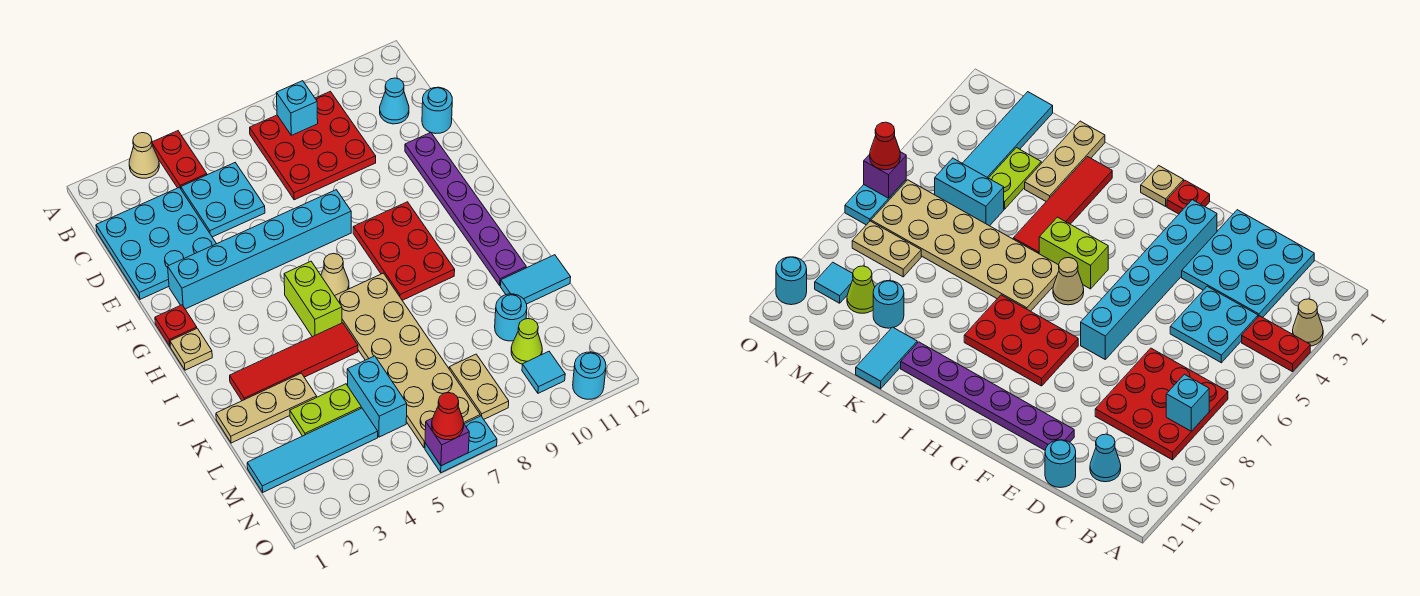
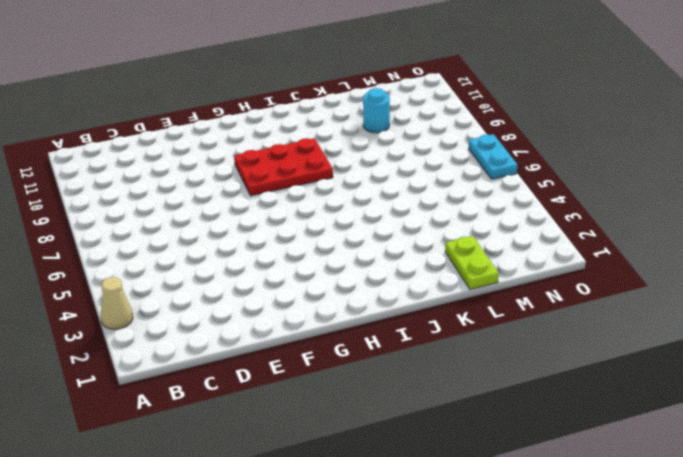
lime 1x2 plate [445,236,499,289] -> lime 1x2 plate moved to [290,384,361,436]
none -> red 1x2 plate [152,131,207,189]
none -> red 3x3 plate [250,91,376,200]
none -> cyan 3x3 plate [96,187,216,299]
none -> cyan 2x2 plate [181,163,265,237]

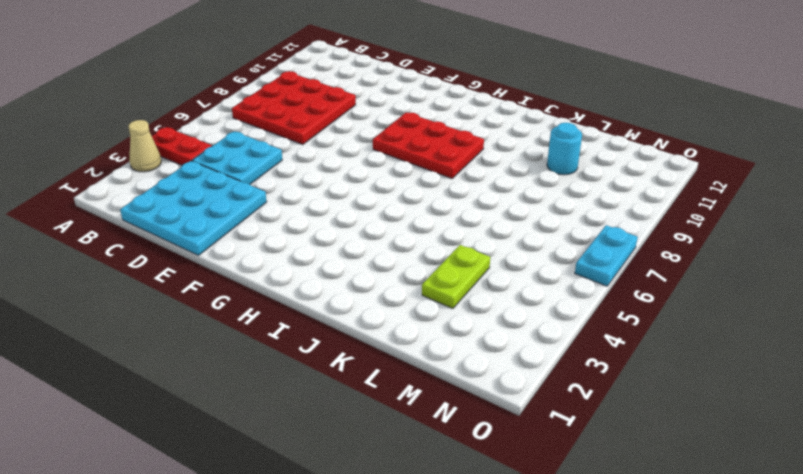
none -> cyan 1x1 cone [380,78,409,124]
none -> cyan 1x1 round brick [422,87,452,134]
none -> purple 1x6 plate [405,132,526,285]
none -> cyan 1x6 brick [168,190,351,309]

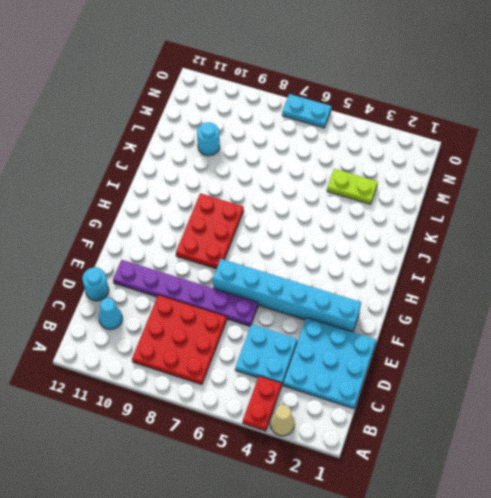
purple 1x6 plate [113,260,258,326] -> purple 1x6 plate turned to [405,132,526,285]
none -> red 1x1 plate [155,305,197,346]
none -> tan 1x1 plate [170,328,212,370]
none -> lime 1x2 brick [284,261,342,337]
none -> tan 1x1 cone [321,254,349,296]

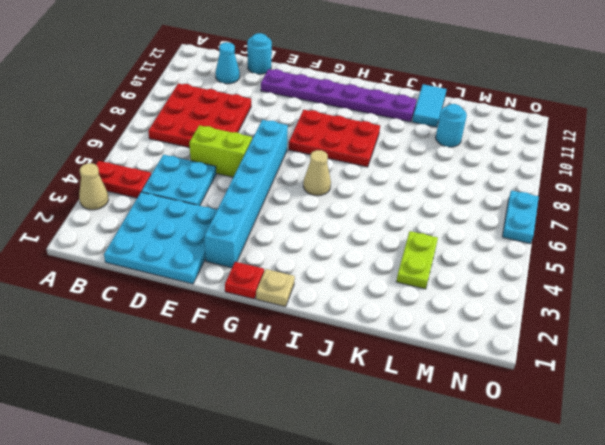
lime 1x2 brick [189,125,252,177] -> lime 1x2 brick moved to [284,261,342,337]
none -> tan 2x6 plate [335,273,480,448]
none -> red 1x4 tile [230,323,358,401]
none -> tan 1x3 plate [216,373,317,443]
none -> cyan 1x2 brick [347,356,407,437]

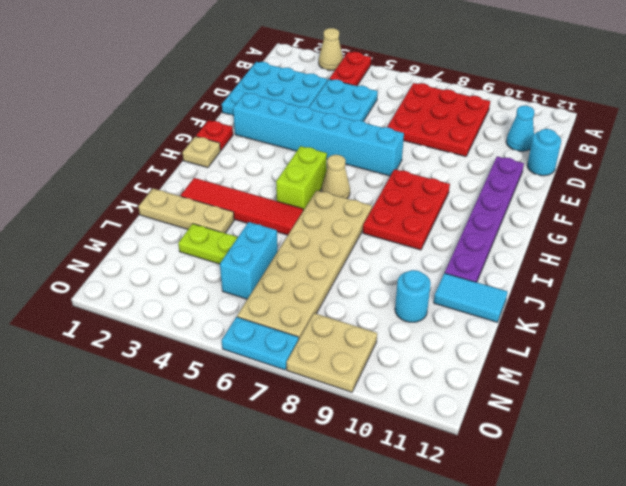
tan 2x2 plate [287,313,377,392] -> tan 1x2 plate [449,354,509,419]
none -> cyan 1x4 tile [247,408,378,492]
none -> lime 1x1 cone [511,319,542,364]
none -> cyan 1x1 tile [522,352,565,393]
none -> cyan 1x1 round brick [573,352,606,399]

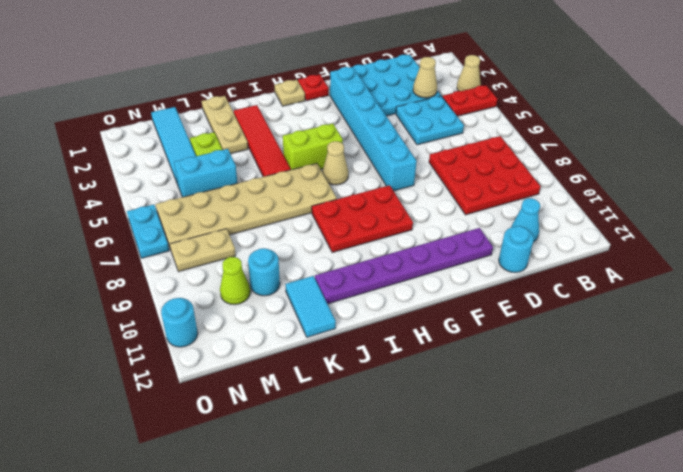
tan 1x1 cone [413,57,437,98] -> none
none -> cyan 1x1 tile [522,352,565,393]
none -> cyan 1x1 brick [276,81,318,135]
none -> purple 1x1 brick [425,418,469,466]
none -> red 1x1 cone [432,393,464,440]

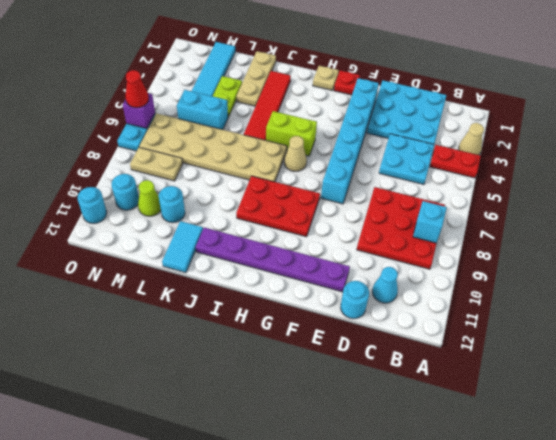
cyan 1x1 round brick [111,174,139,210] -> cyan 1x1 tile [522,352,565,393]

